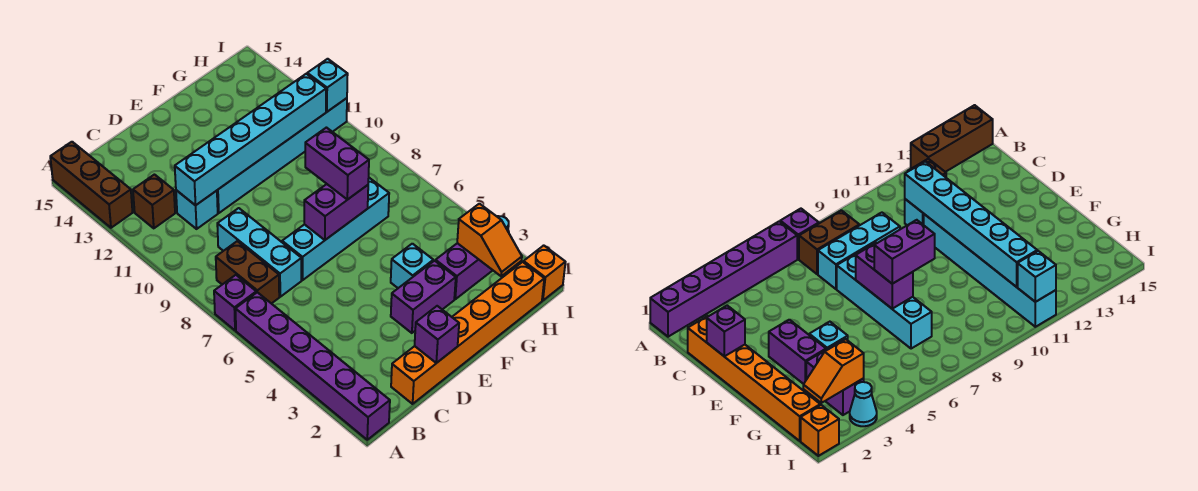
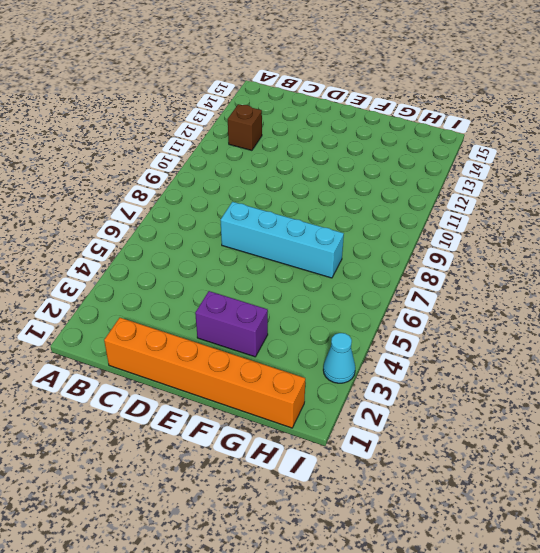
none -> purple 1x6 brick [236,292,390,440]
none -> purple 1x1 brick [214,275,256,330]
none -> brown 1x3 brick [50,142,133,228]

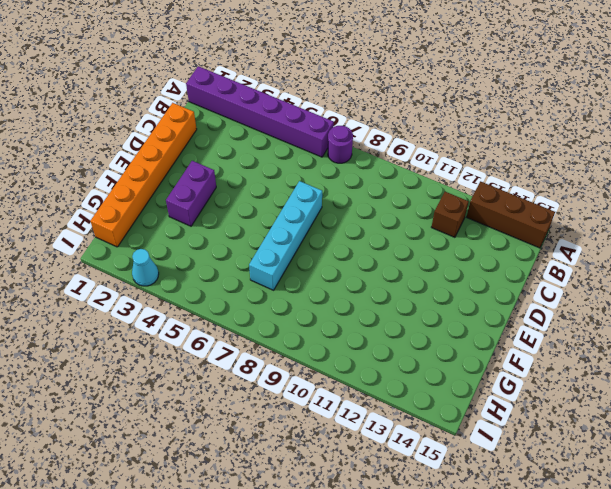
purple 1x1 round brick [328,126,353,163] -> purple 1x1 brick [214,275,256,330]
none -> brown 1x2 brick [216,241,279,304]
none -> cyan 1x3 brick [217,208,301,297]
none -> cyan 1x1 brick [176,190,218,229]

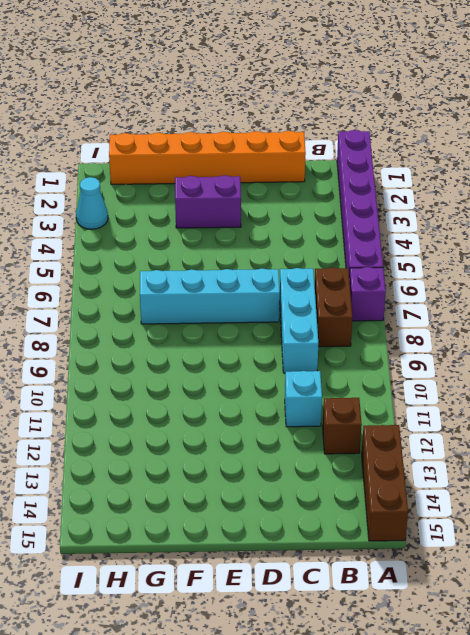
none -> cyan 1x6 brick [217,98,347,213]
none -> cyan 1x1 brick [391,244,433,288]
none -> purple 1x2 brick [436,243,493,299]

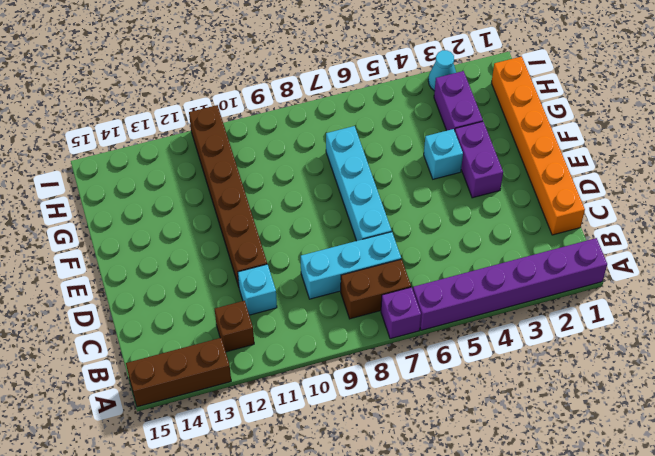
brown 1x6 brick [189,105,267,286] -> cyan 1x6 brick [217,98,347,213]
none -> orange 1x1 brick [524,245,565,301]
none -> cyan 1x6 brick [175,74,326,205]
none -> purple 1x1 brick [415,306,459,363]

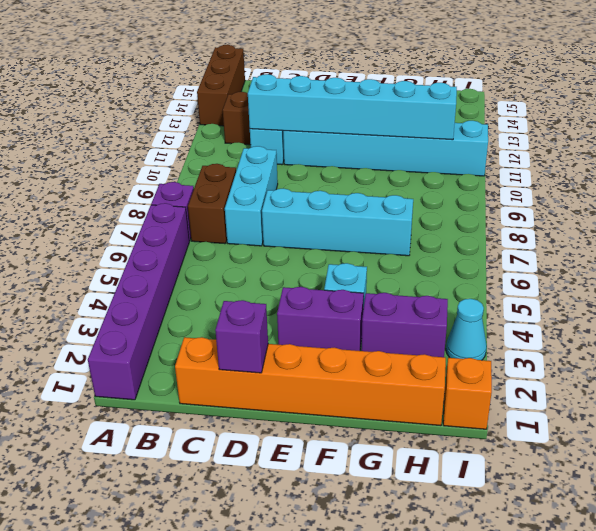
none -> purple 1x2 brick [304,184,368,240]
none -> orange 1x2 slope [457,204,522,276]
none -> cyan 1x1 brick [307,59,348,112]

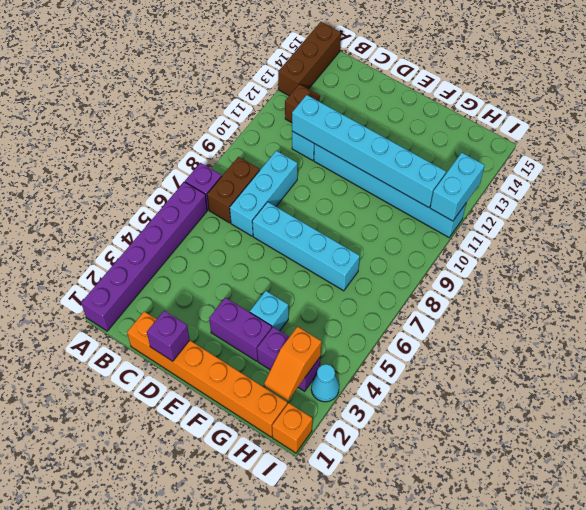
cyan 1x2 brick [430,153,485,221] -> cyan 1x1 brick [307,59,348,112]
none -> purple 1x2 brick [304,184,368,240]
none -> purple 1x2 brick [305,128,369,200]

